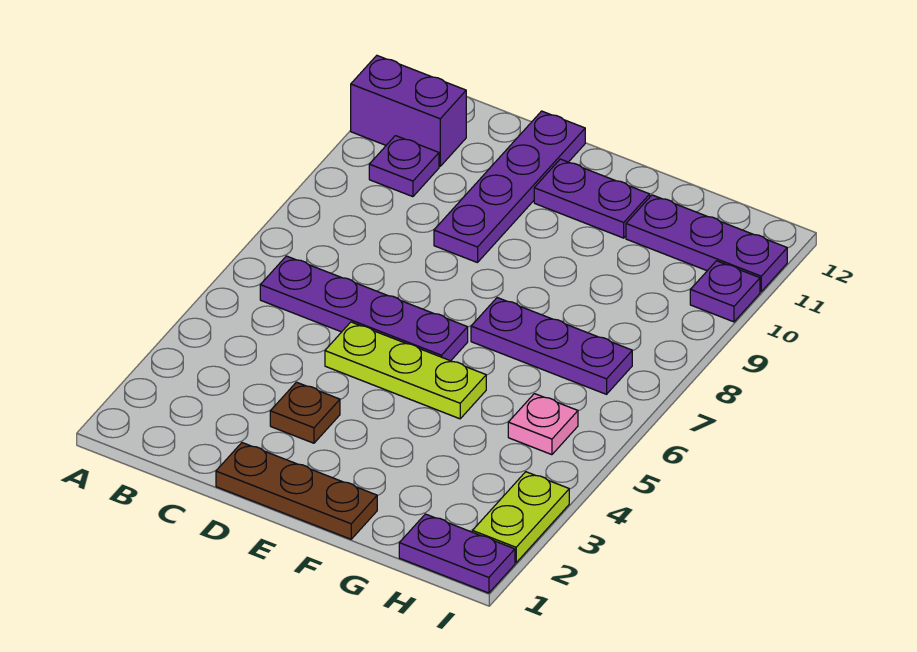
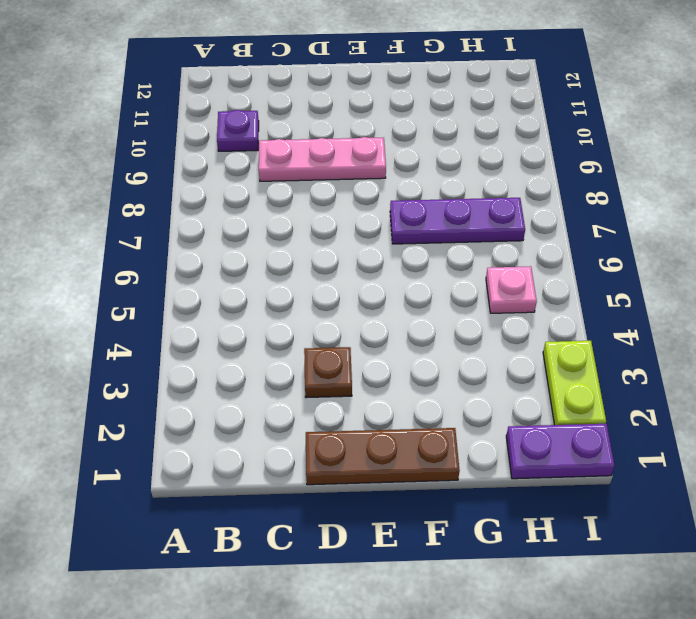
pink 1x3 plate [259,137,386,181] -> purple 1x4 plate [434,111,585,263]
none -> purple 1x2 brick [351,56,466,166]
none -> purple 1x4 plate [260,256,468,361]
none -> lime 1x3 plate [325,322,486,419]

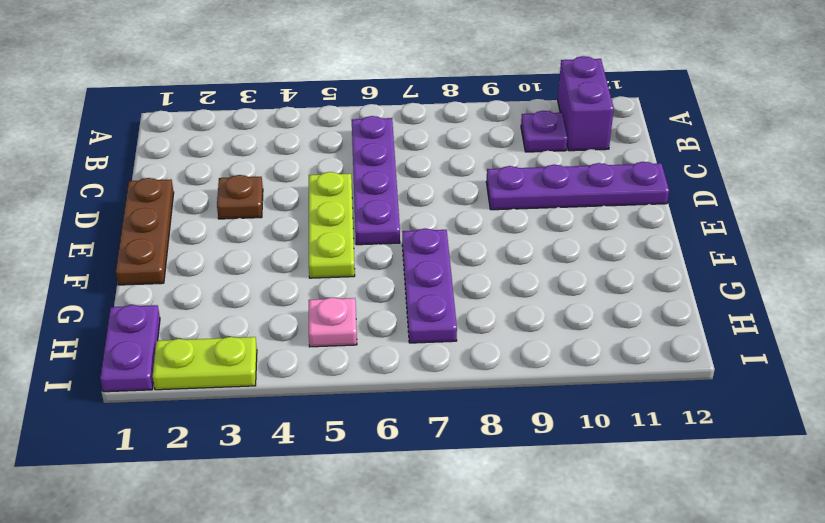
none -> purple 1x2 plate [534,159,650,238]
none -> purple 1x3 plate [626,195,787,292]
none -> purple 1x1 plate [690,261,760,322]

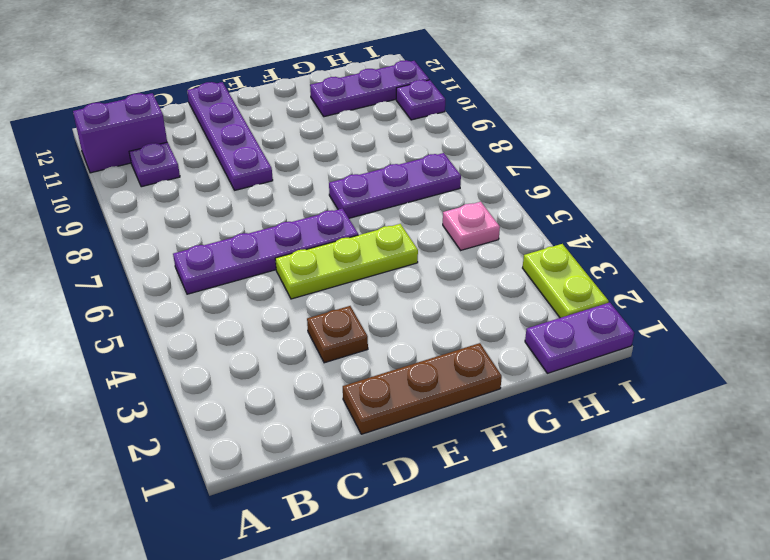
none -> purple 1x2 plate [534,159,650,238]

